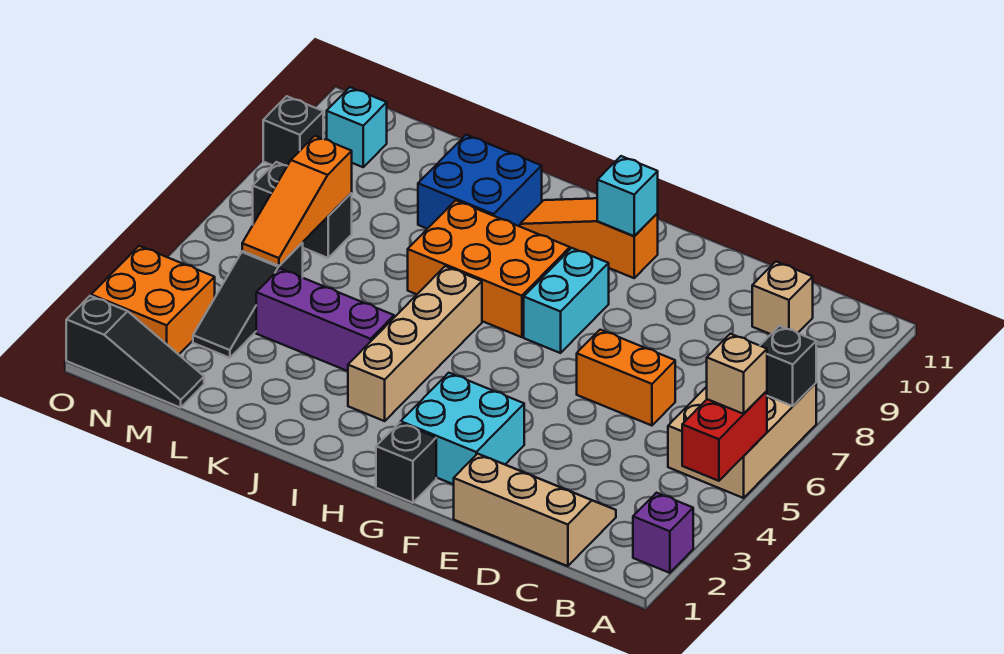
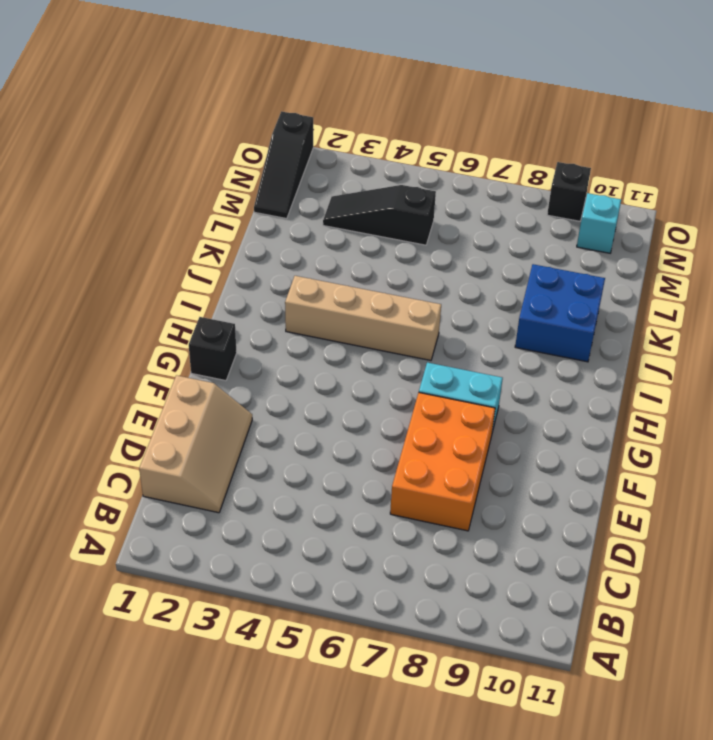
orange 2x3 brick [390,392,495,531] -> orange 2x3 brick moved to [408,200,570,337]
none -> purple 1x1 brick [633,493,693,573]
none -> tan 2x3 brick [668,383,816,498]
none -> tan 1x1 brick [752,262,813,334]

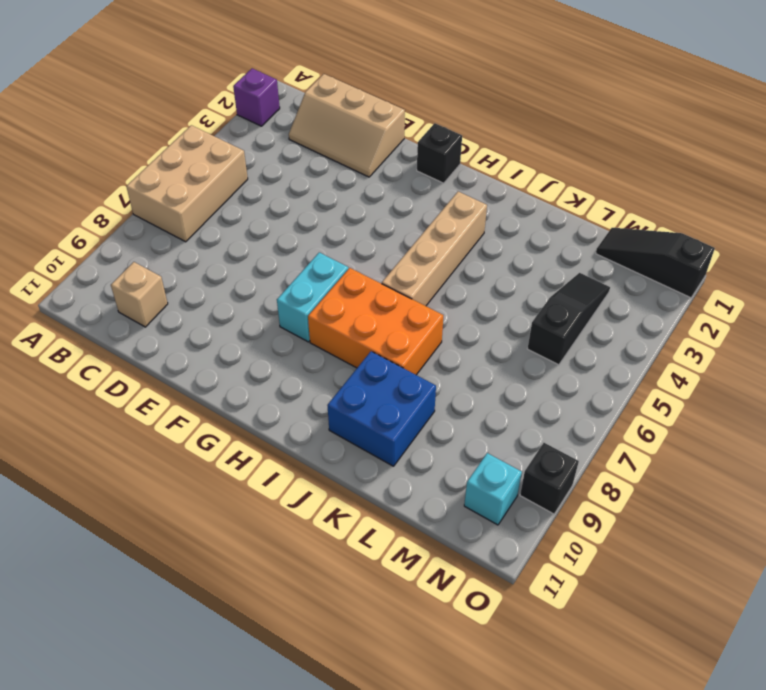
none -> orange 1x2 brick [577,330,675,426]
none -> cyan 2x2 brick [401,373,524,485]
none -> orange 1x3 slope [520,198,658,278]

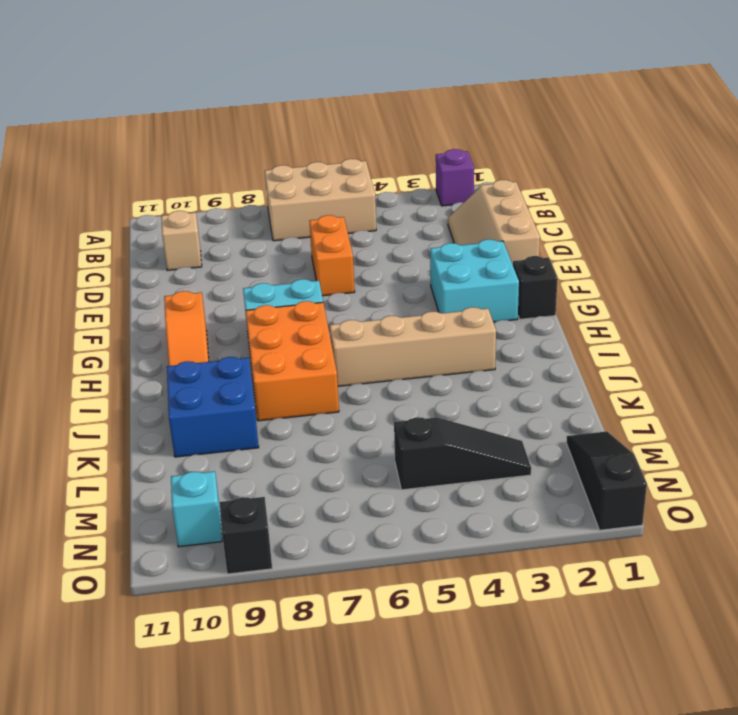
none -> purple 1x3 brick [256,269,394,371]
none -> black 1x2 brick [253,162,352,258]
none -> orange 2x2 brick [91,246,215,355]

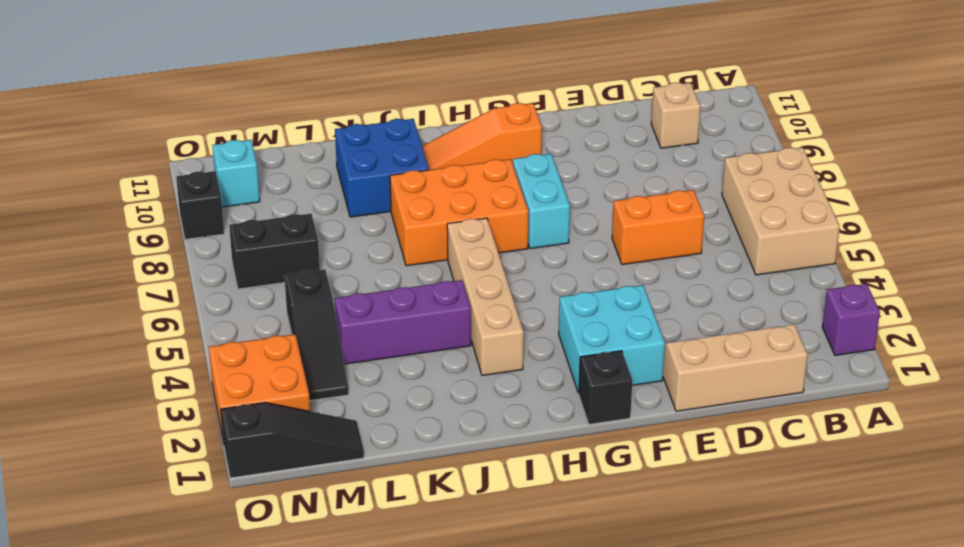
none -> red 1x2 brick [682,391,767,481]
none -> black 1x1 brick [760,326,816,406]
none -> cyan 1x1 brick [597,156,658,236]

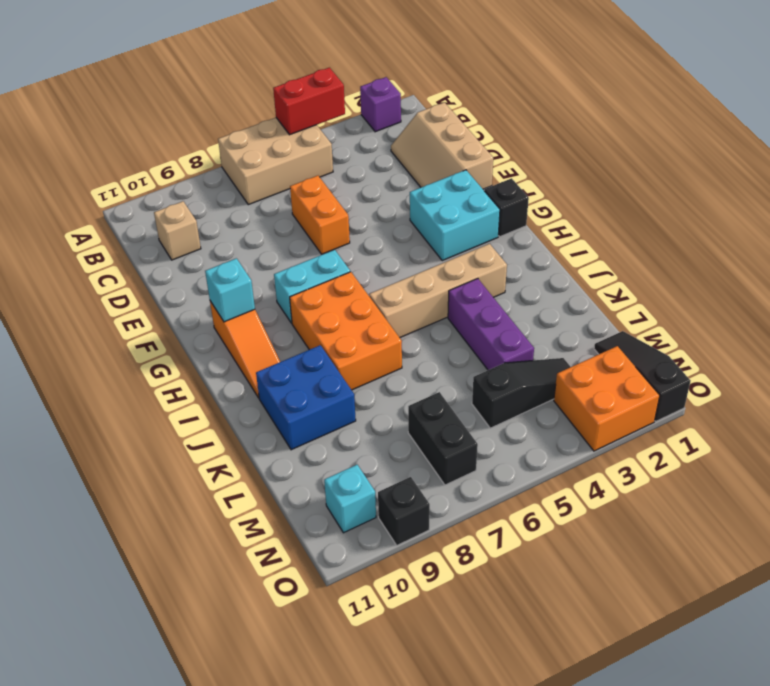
none -> black 1x1 brick [760,326,816,406]
none -> orange 1x3 slope [242,136,352,266]
none -> tan 1x1 brick [707,334,767,414]

